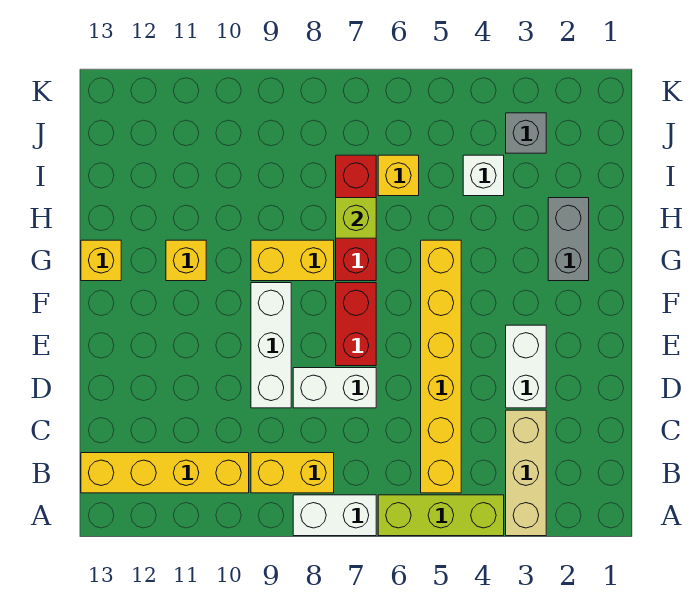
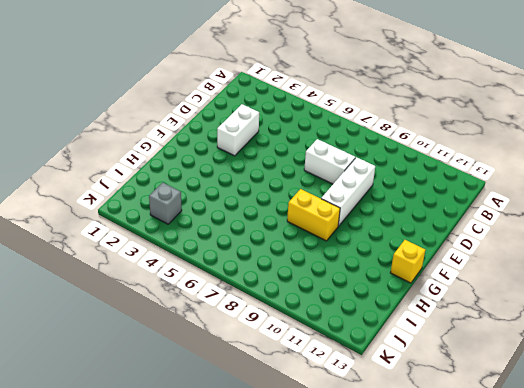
none -> tan 1x3 brick [506,410,546,536]
none -> lime 1x3 brick [378,495,504,536]
none -> white 1x2 brick [293,495,376,536]

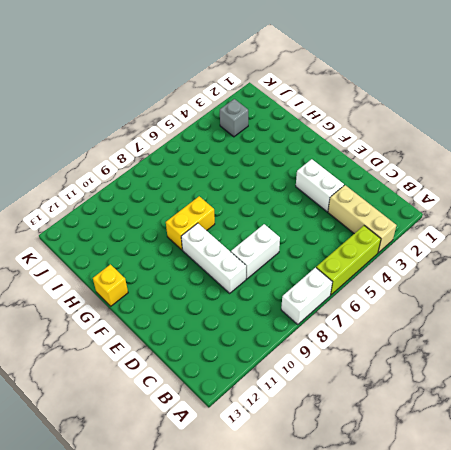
none -> yellow 1x6 brick [421,240,461,493]
none -> yellow 1x2 brick [251,453,334,493]
none -> yellow 1x4 brick [81,453,249,493]

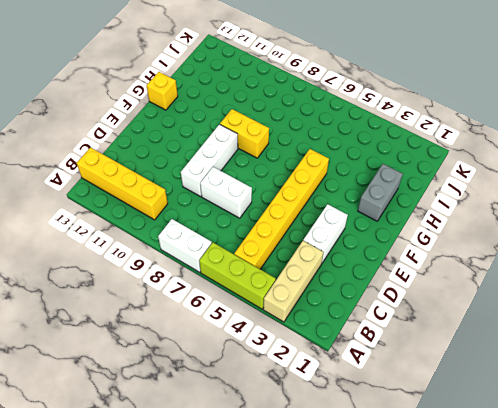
none -> yellow 1x2 brick [251,453,334,493]
none -> red 1x2 brick [336,283,376,366]
none -> red 1x3 brick [336,155,376,281]

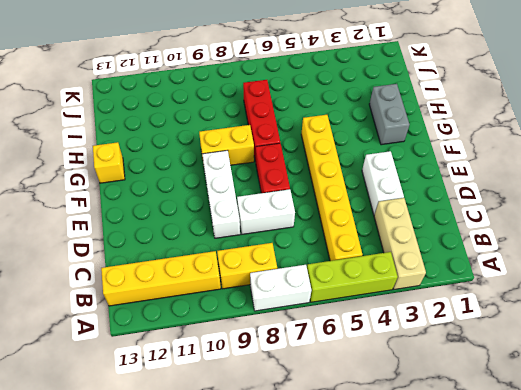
none -> yellow 1x1 brick [166,240,206,281]
none -> white 1x1 brick [463,155,504,196]
none -> yellow 1x1 brick [378,155,419,196]

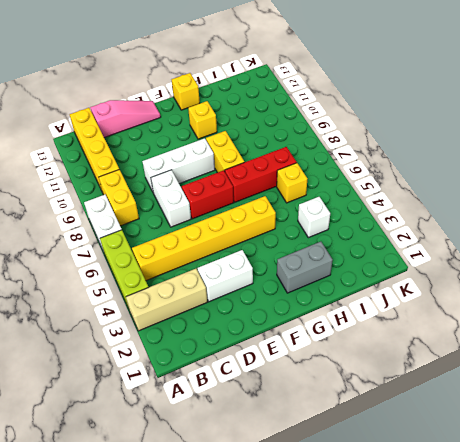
pink 1x3 slope [90,100,161,138] -> none
none -> grey 1x1 brick [506,113,546,153]
none -> lime 1x1 brick [336,198,376,238]

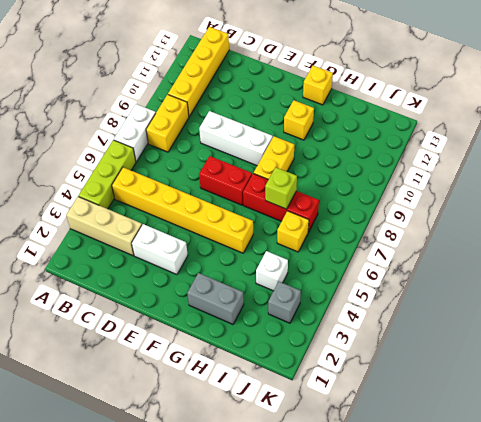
none -> white 1x2 brick [293,368,376,408]

